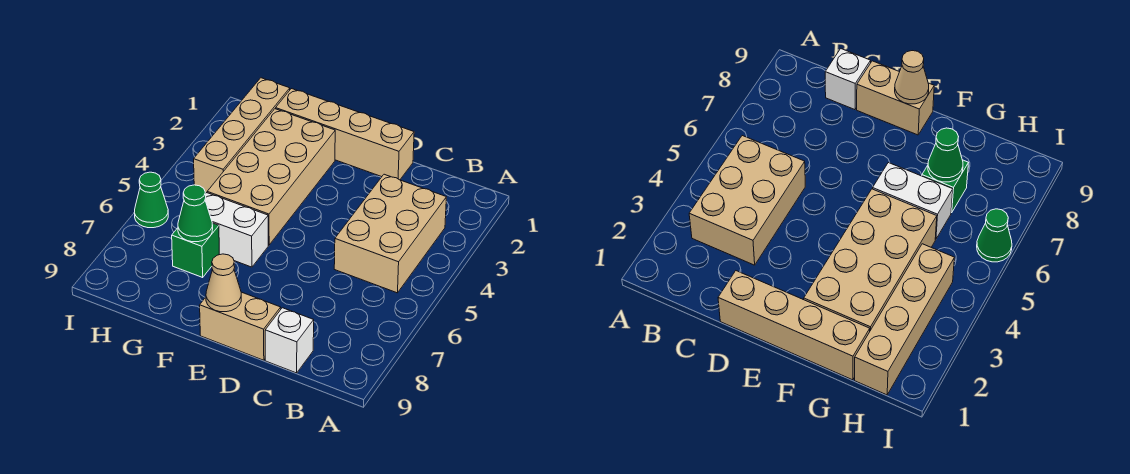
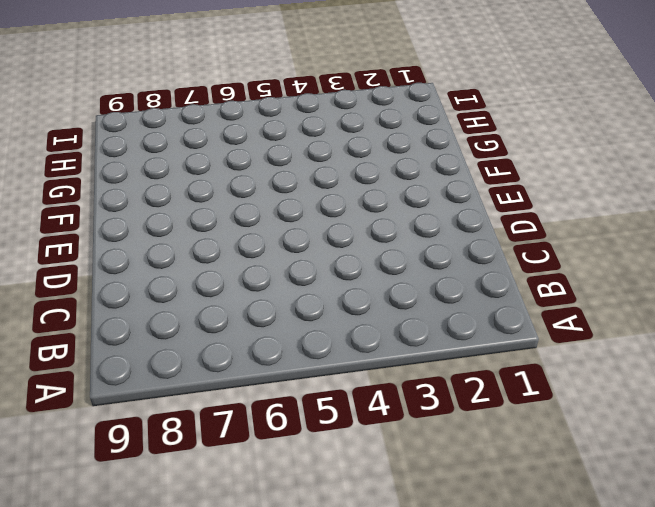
none -> tan 2x3 brick [334,174,446,293]
none -> white 1x1 brick [265,308,314,373]

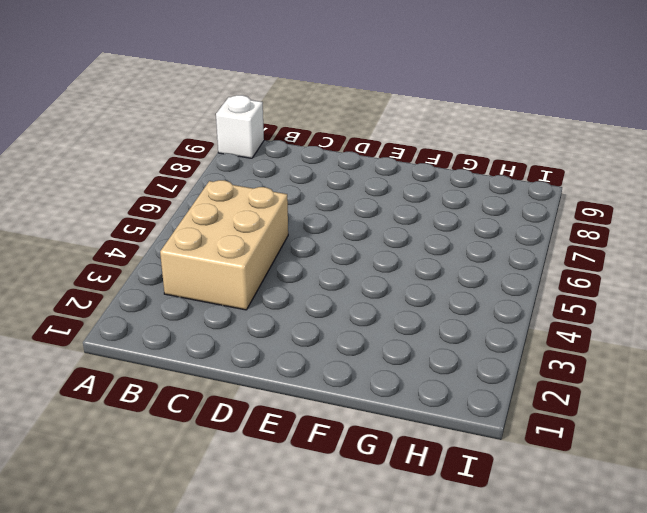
white 1x1 brick [216,95,264,158] -> white 1x1 brick moved to [265,308,314,373]
none -> tan 1x4 brick [276,89,414,180]
none -> tan 1x2 brick [200,292,281,360]

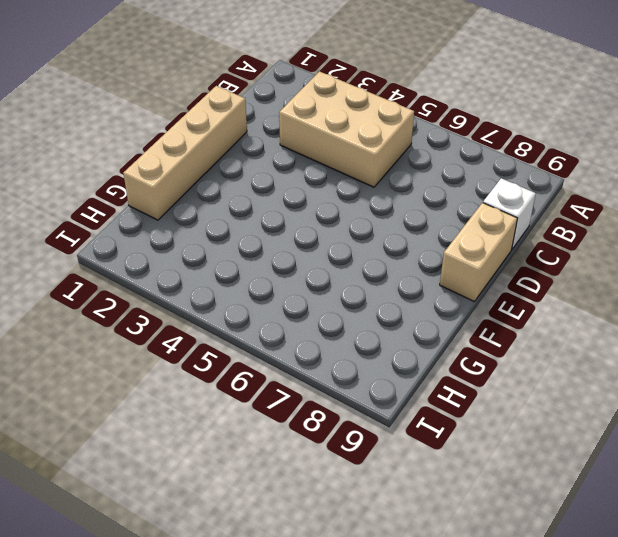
none -> tan 2x4 brick [207,109,335,245]
none -> white 1x2 brick [205,193,268,267]

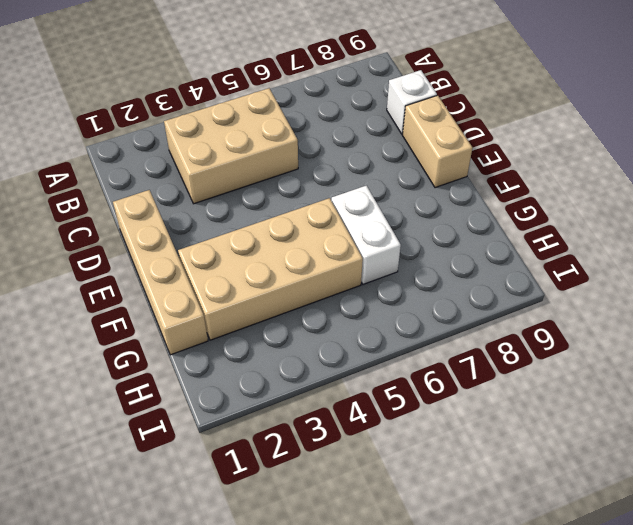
none -> green 1x1 brick [172,223,219,277]
none -> tan 1x4 brick [194,78,290,194]

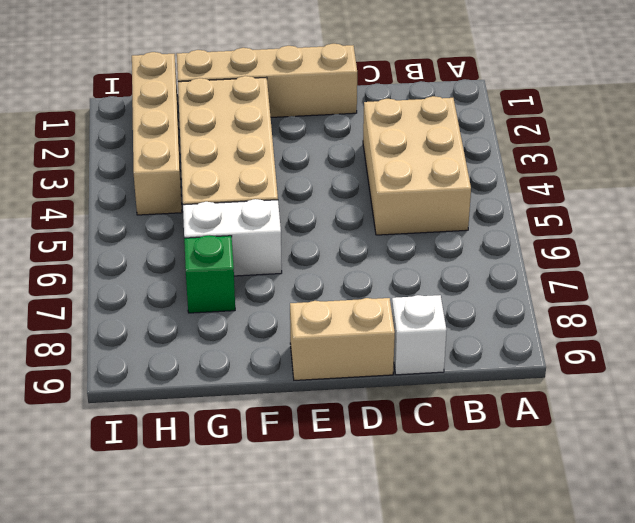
none -> green 1x1 cone [134,172,168,228]
none -> tan 1x1 cone [206,254,241,312]

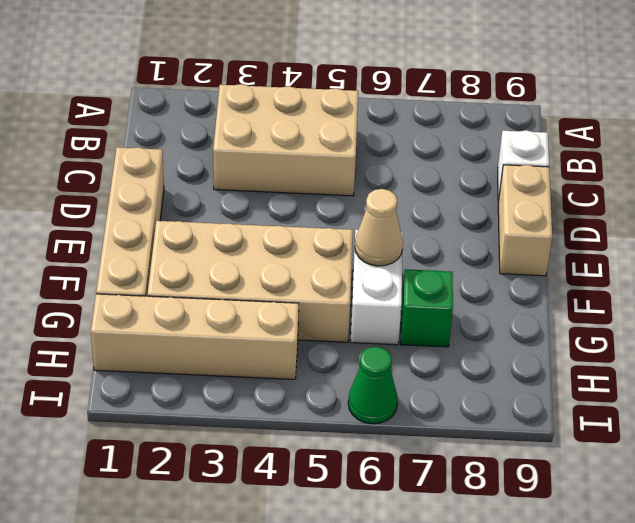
tan 1x1 cone [355,189,403,266] -> tan 1x1 cone moved to [206,254,241,312]
none -> green 1x1 cone [178,185,213,242]

